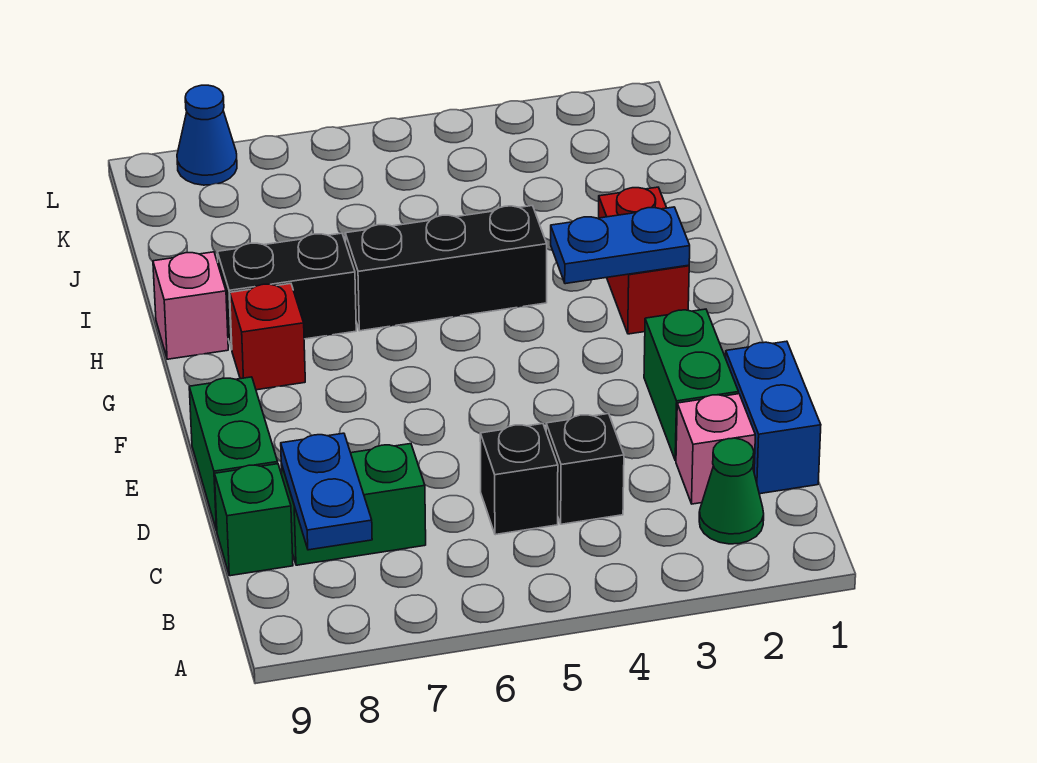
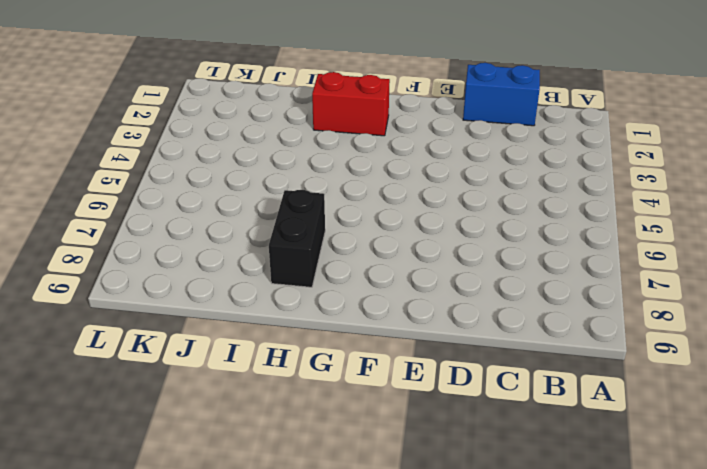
none -> green 1x1 cone [699,438,764,544]
none -> pink 1x1 brick [676,394,755,504]
none -> black 1x1 brick [546,414,624,524]

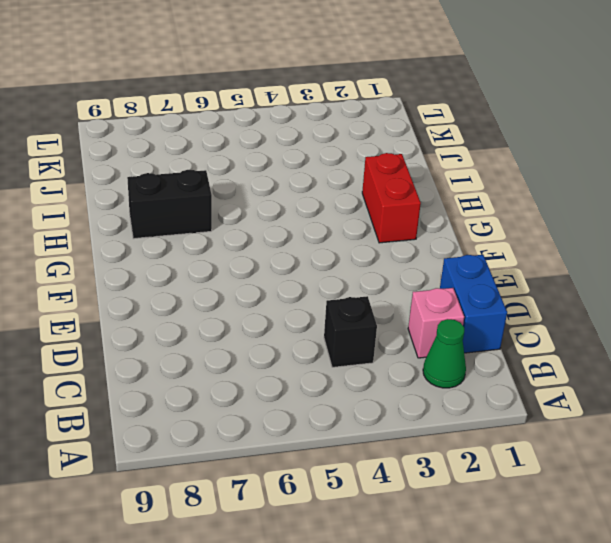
none -> black 1x1 brick [480,424,558,535]
none -> green 1x2 brick [281,444,426,565]
none -> green 1x1 brick [215,464,293,576]

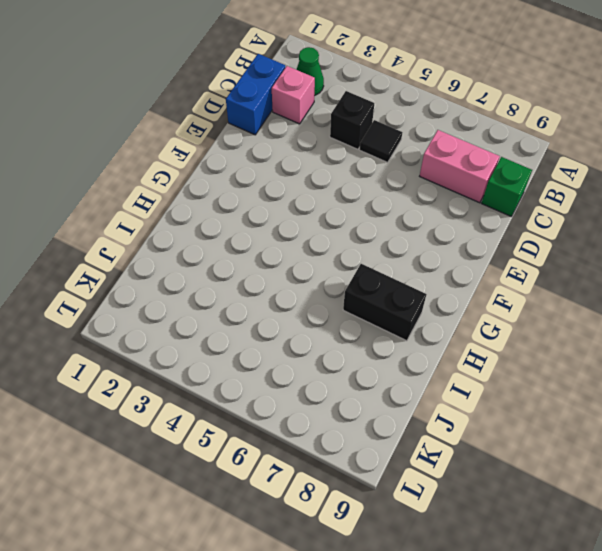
black 1x1 tile [359,120,402,162] -> black 1x1 brick [480,424,558,535]
pink 1x2 brick [420,130,500,203] -> green 1x2 brick [281,444,426,565]
none -> green 1x2 brick [644,309,739,461]
none -> green 1x2 brick [189,377,278,531]
none -> red 1x2 brick [599,187,689,334]

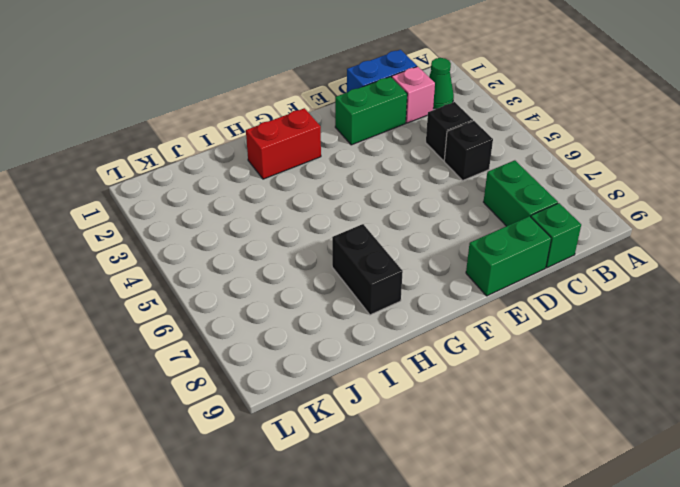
none -> red 1x1 brick [230,284,305,390]
none -> black 1x3 brick [345,206,547,331]
none -> pink 1x1 brick [153,252,228,359]

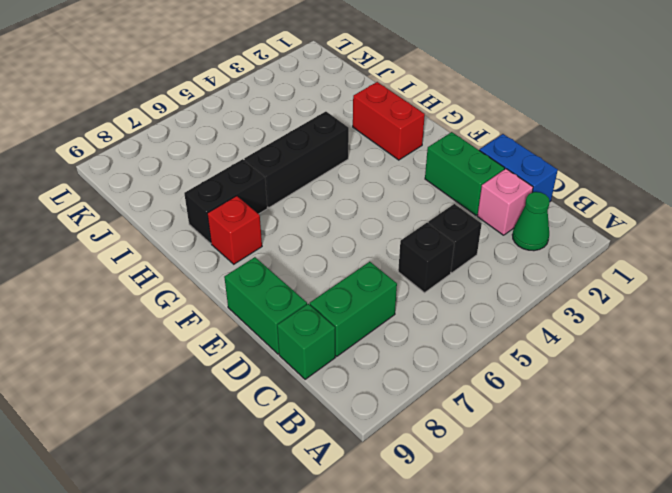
none -> pink 1x1 brick [153,252,228,359]
none -> blue 1x1 cone [177,85,237,185]
none -> blue 1x2 plate [281,433,372,550]

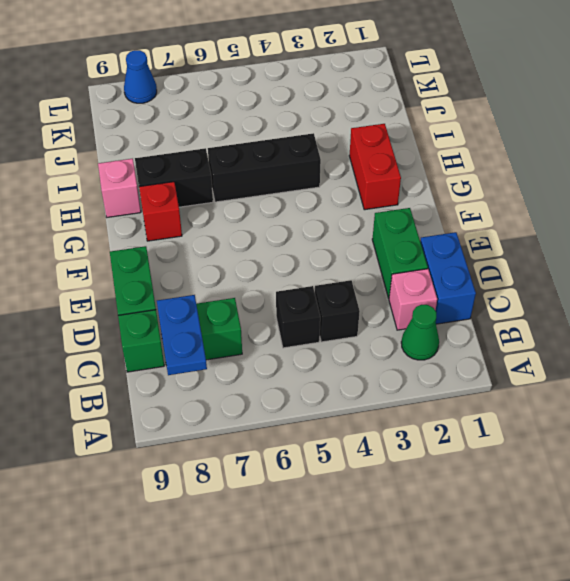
none -> blue 1x2 plate [551,207,690,284]

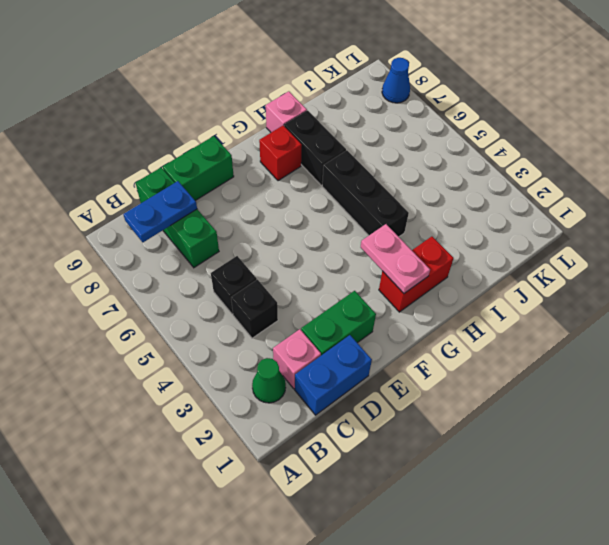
pink 1x2 plate [361,224,430,293] -> blue 1x2 plate [551,207,690,284]

